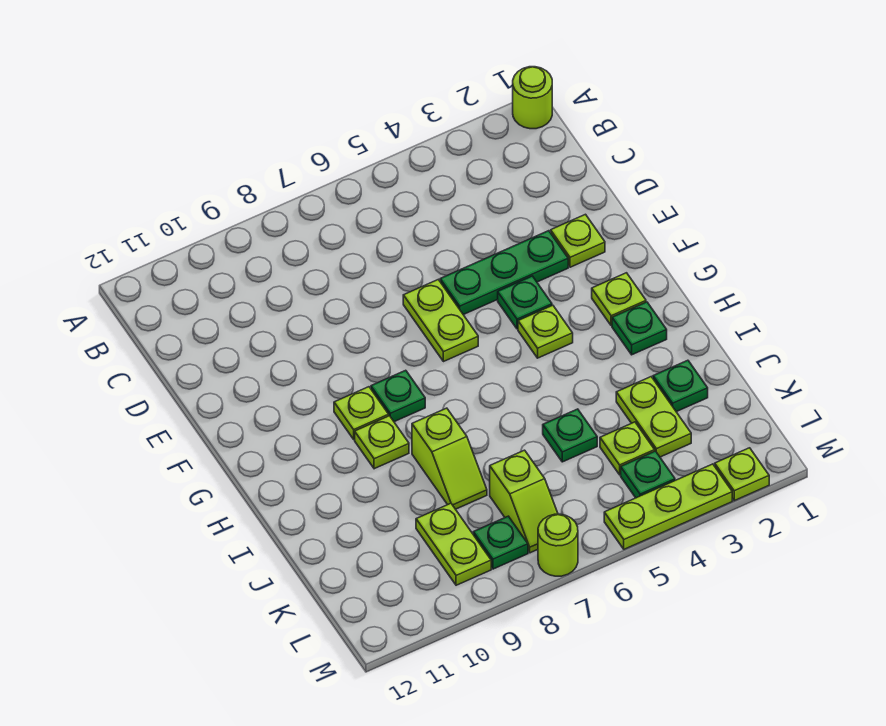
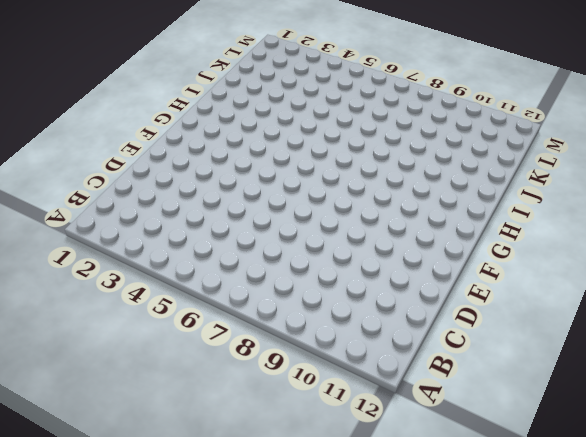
none -> lime 1x1 round brick [513,67,552,129]
none -> lime 1x1 plate [551,214,605,267]
none -> green 1x3 plate [440,231,568,315]

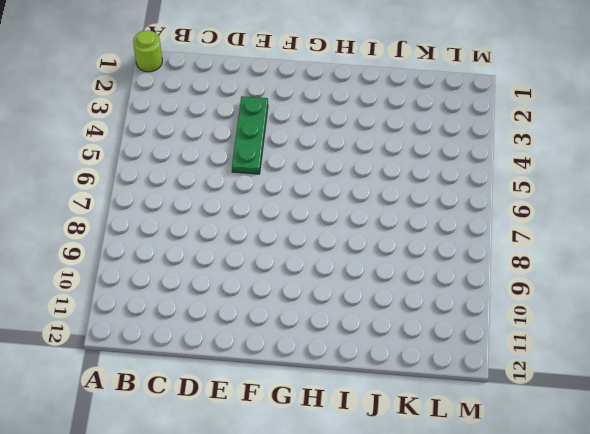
none -> lime 1x1 plate [551,214,605,267]
none -> lime 1x2 plate [403,280,478,362]
none -> green 1x1 plate [498,276,552,329]

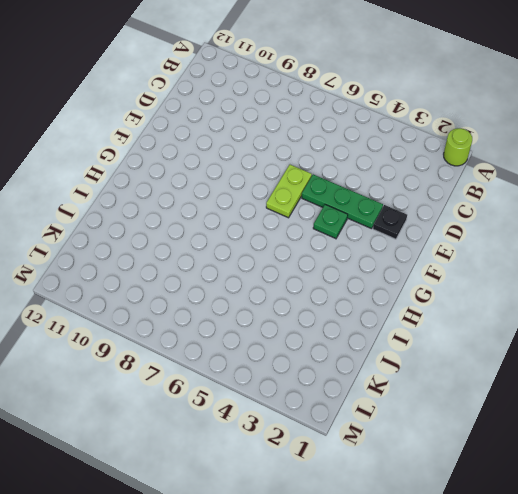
black 1x1 plate [373,205,407,239] -> lime 1x1 plate [551,214,605,267]
none -> lime 1x1 plate [592,273,646,326]
none -> lime 1x1 plate [518,305,573,358]
none -> green 1x1 plate [371,370,425,422]

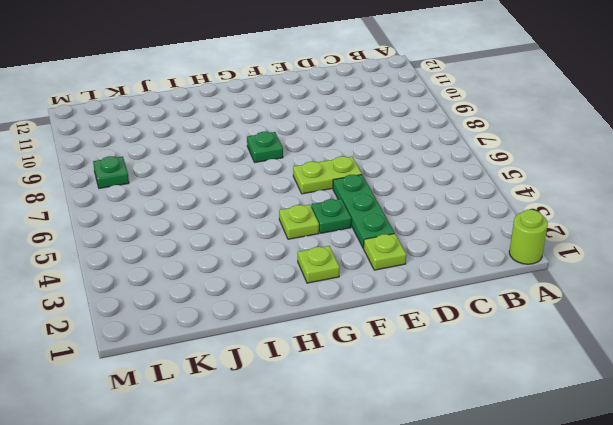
none -> lime 1x1 plate [334,387,389,439]
none -> green 1x1 plate [612,302,667,355]
none -> lime 1x1 plate [355,416,409,469]

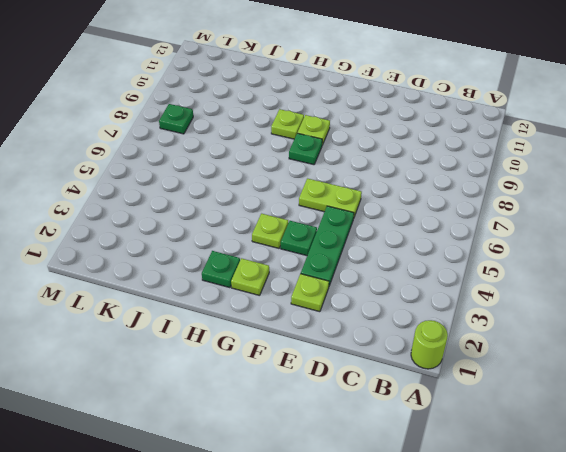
none -> lime 1x2 slope [412,408,487,509]
none -> green 1x1 plate [653,360,708,412]
none -> lime 1x2 plate [616,377,691,457]

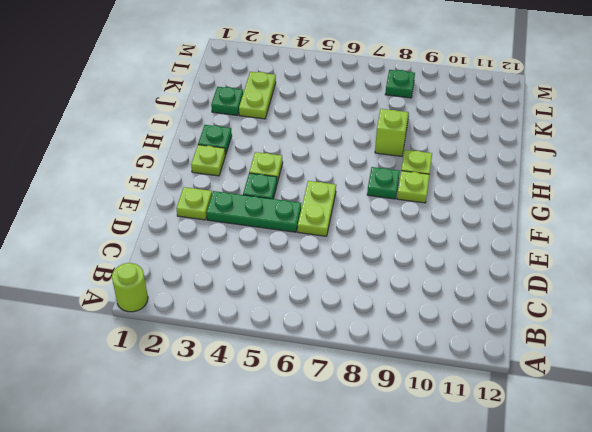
none -> green 1x1 plate [543,409,597,462]
none -> lime 1x1 plate [600,422,655,475]
none -> lime 1x2 slope [490,450,558,553]

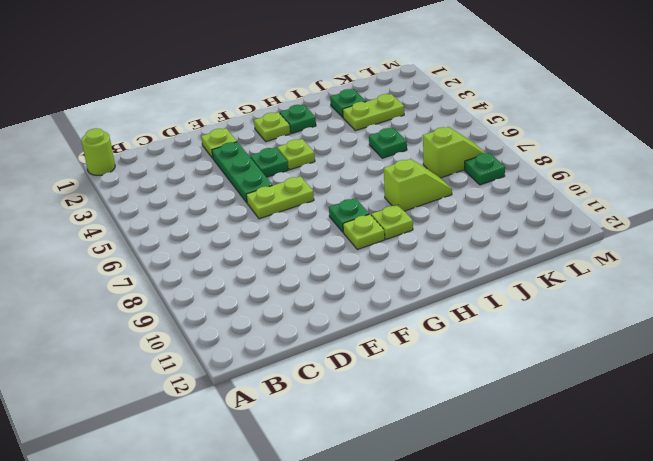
none -> lime 1x1 plate [600,422,655,475]
none -> lime 1x2 plate [416,503,491,585]
none -> green 1x1 plate [621,451,675,498]

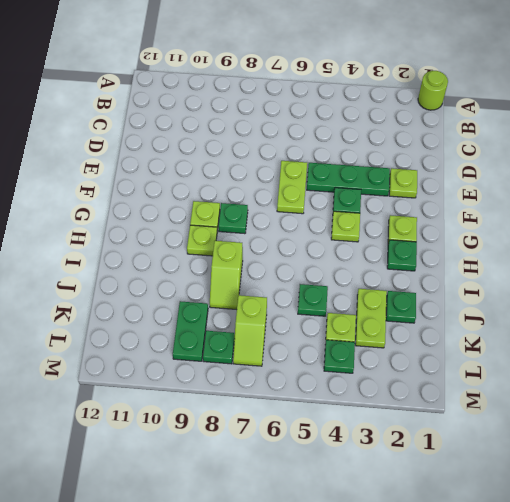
green 1x2 plate [173,301,208,361] -> lime 1x2 plate [416,503,491,585]
none -> lime 1x1 plate [715,448,769,501]
none -> lime 1x3 plate [604,464,732,549]
none -> lime 1x1 round brick [538,514,578,576]

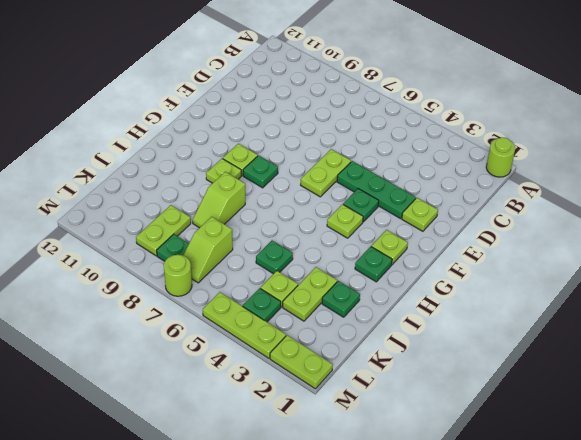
lime 1x2 plate [270,335,333,389] -> lime 1x1 plate [715,448,769,501]

